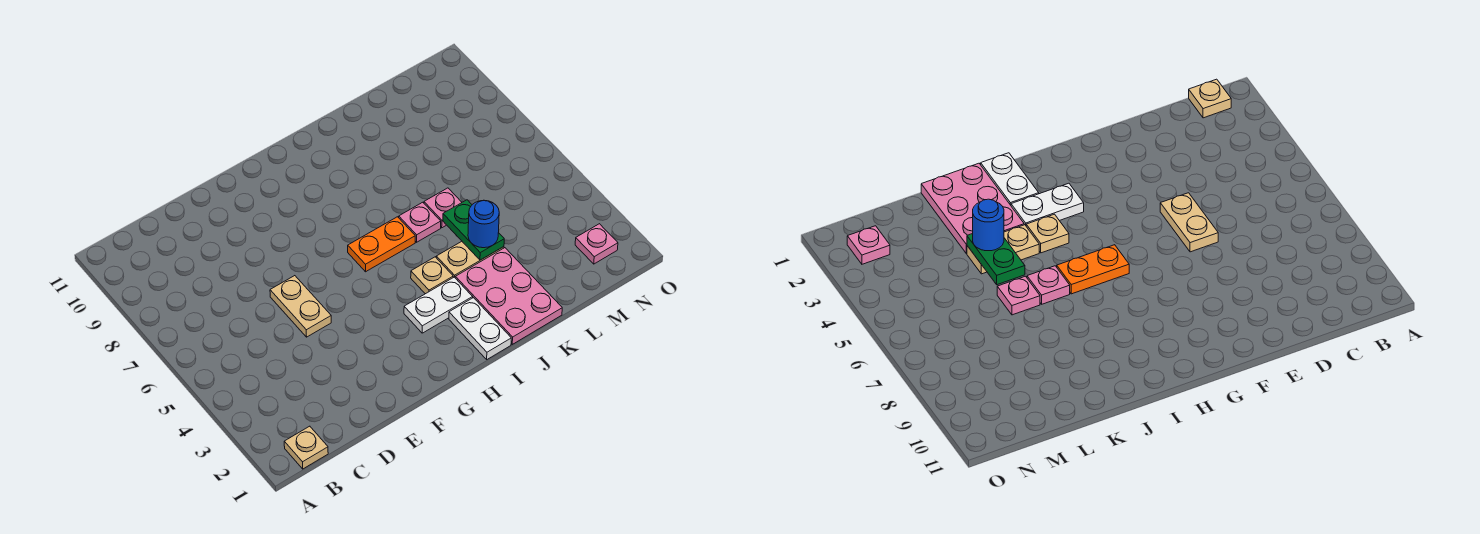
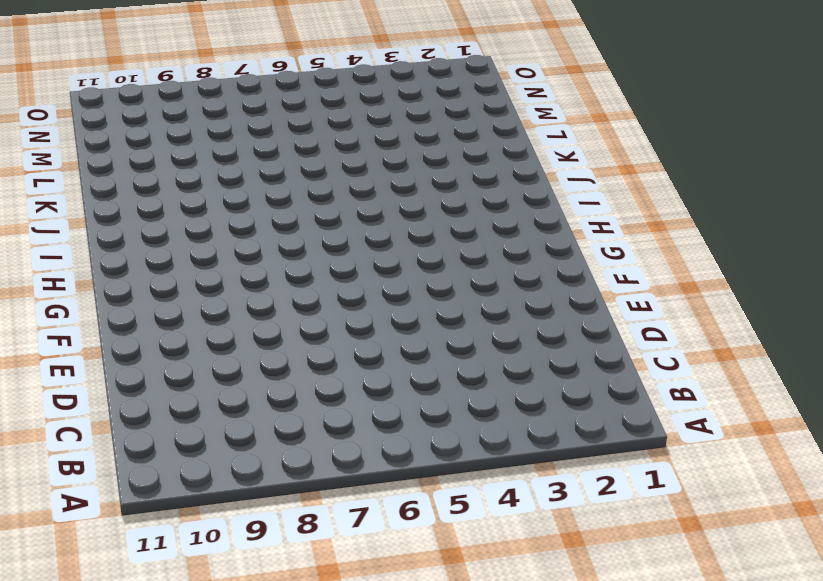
none -> tan 1x1 plate [284,426,328,469]
none -> tan 1x2 plate [270,276,331,337]
none -> white 1x2 plate [404,277,473,333]

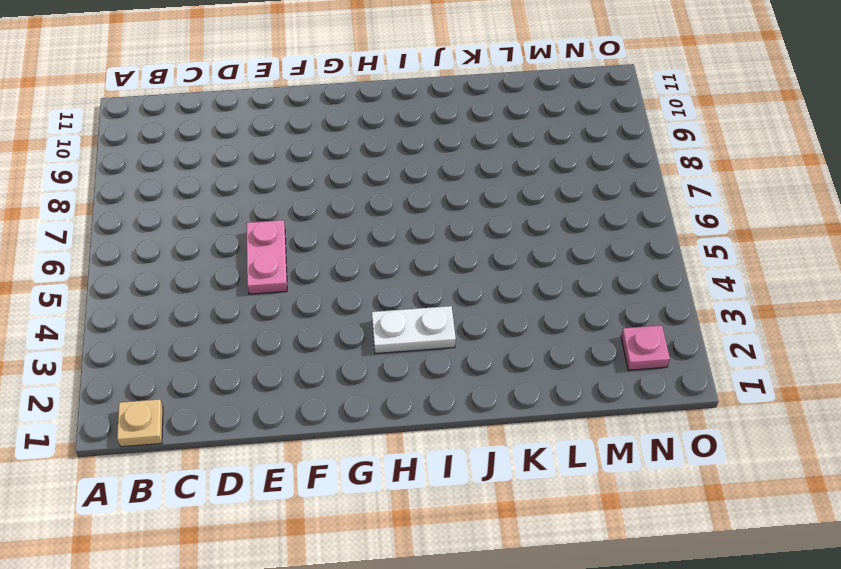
pink 1x2 plate [246,220,287,294] -> tan 1x2 plate [270,276,331,337]
none -> orange 1x2 plate [348,217,415,272]
none -> white 1x2 plate [449,298,511,359]
none -> tan 1x1 plate [411,257,453,294]

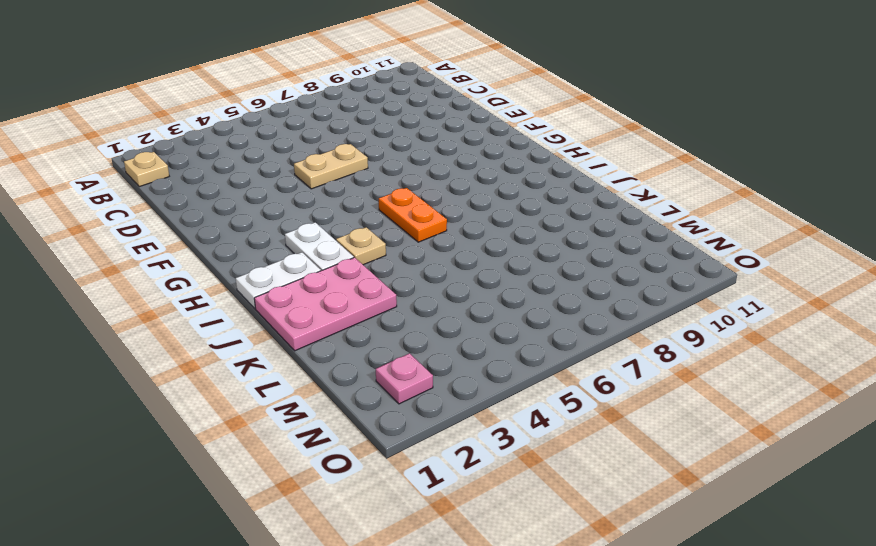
none -> tan 1x2 plate [436,242,504,277]
none -> pink 1x1 plate [399,202,441,242]
none -> pink 1x1 plate [424,188,462,228]

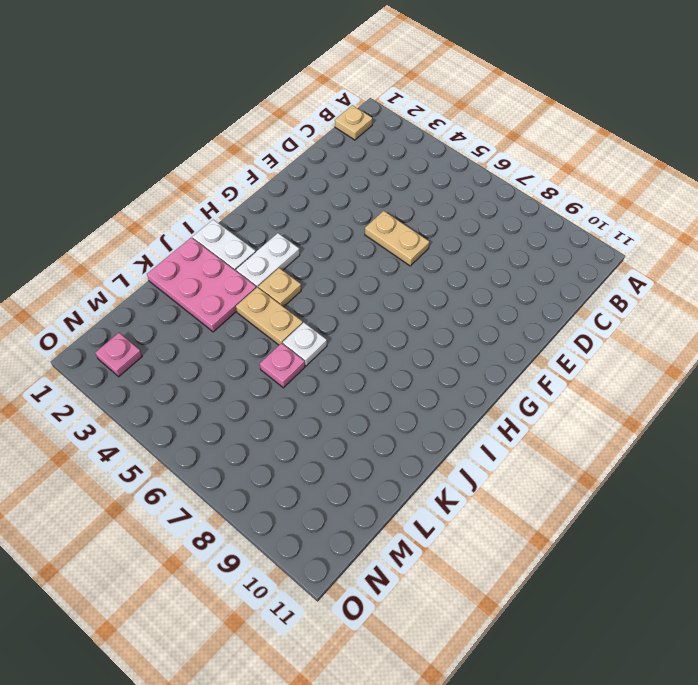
tan 1x2 plate [236,287,303,345] -> tan 1x2 plate turned to [436,242,504,277]
white 1x1 plate [283,322,327,366] -> pink 1x1 plate [399,202,441,242]
none -> orange 1x2 plate [348,217,415,272]
none -> green 1x2 plate [443,200,504,260]
none -> blue 1x1 round brick [468,200,499,248]

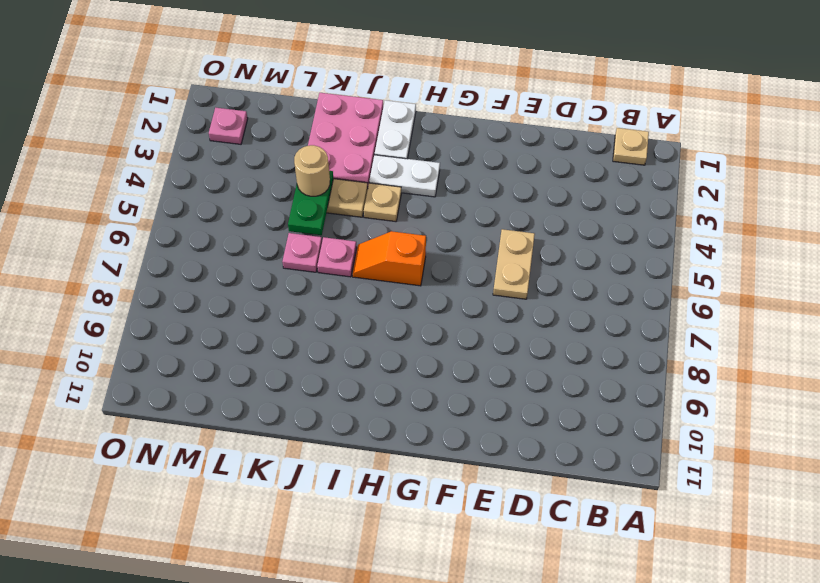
orange 1x2 slope [353,231,426,286] -> orange 1x2 plate [348,217,415,272]
tan 1x1 round brick [294,145,330,196] -> blue 1x1 round brick [468,200,499,248]

